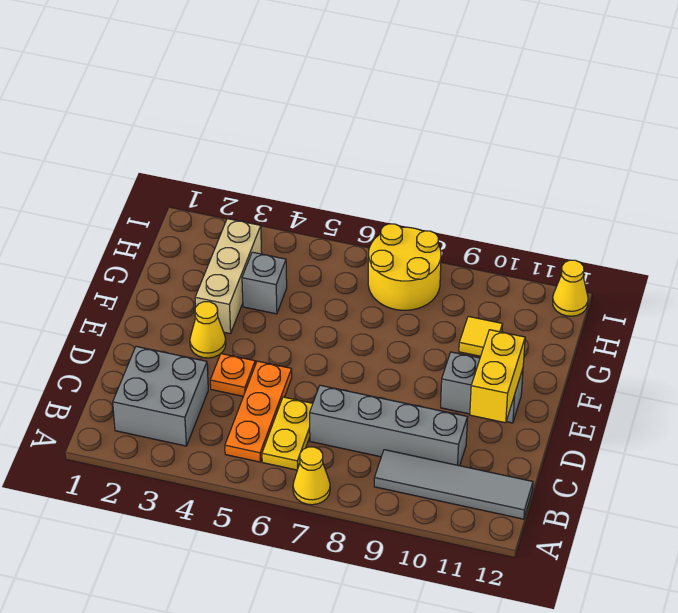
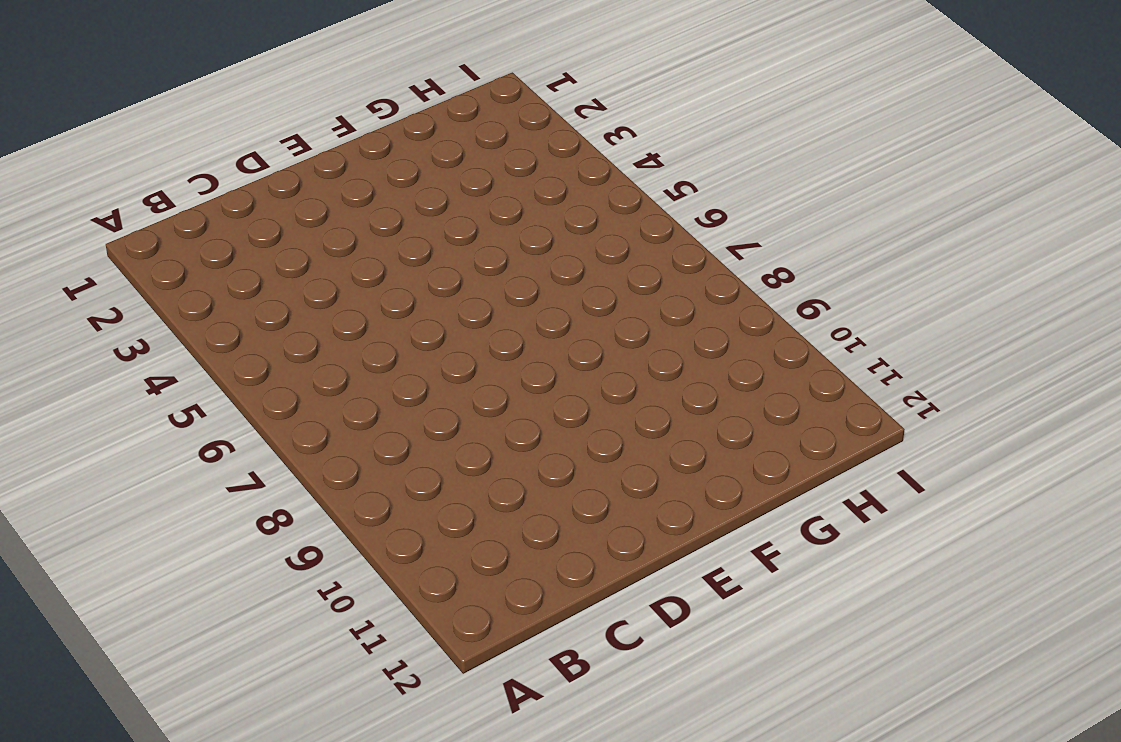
none -> yellow 1x1 cone [293,447,330,505]
none -> grey 2x2 brick [113,346,208,446]
none -> orange 1x3 plate [225,361,292,462]

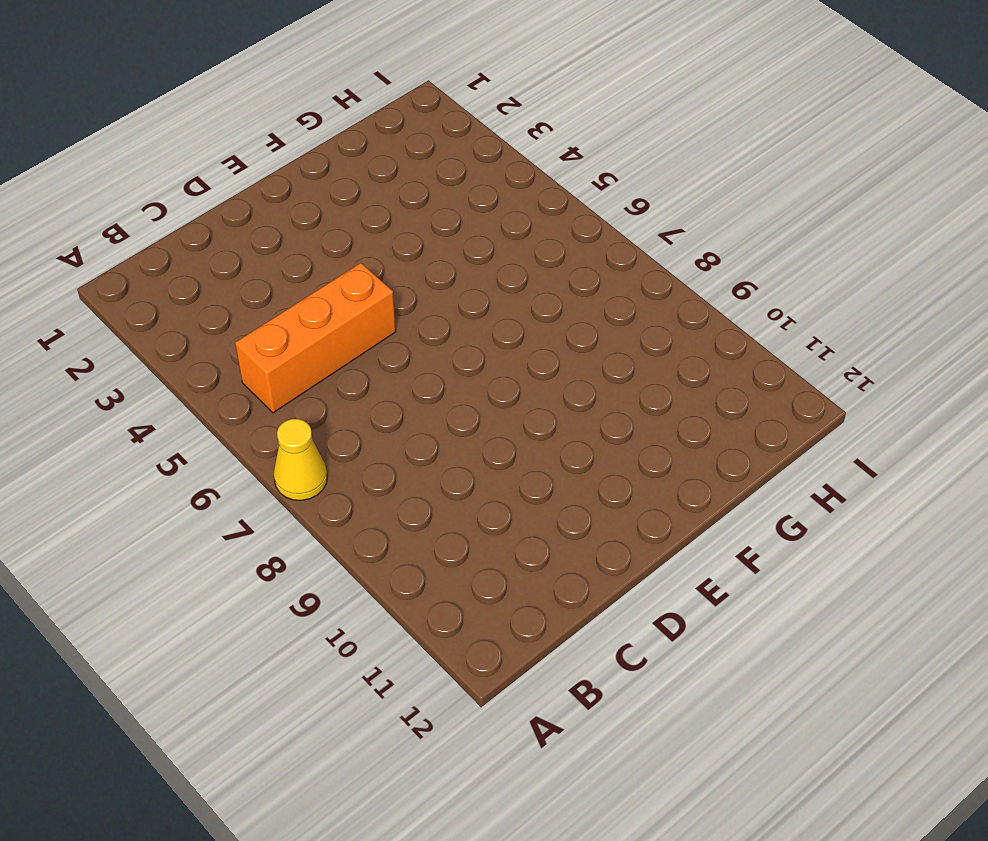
orange 1x3 brick [235,263,396,413] -> orange 1x3 plate [225,361,292,462]
none -> grey 2x2 brick [113,346,208,446]
none -> yellow 1x2 plate [262,397,313,470]
none -> grey 1x4 tile [374,450,533,519]

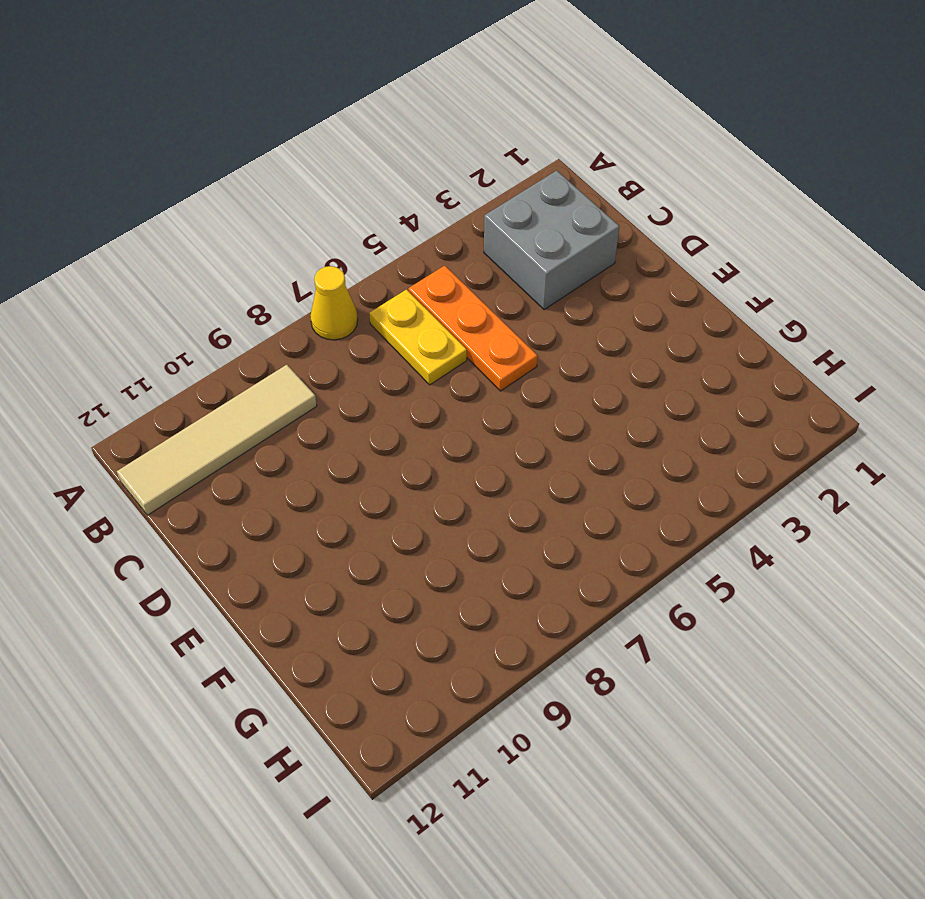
tan 1x4 tile [117,365,317,515] -> grey 1x4 tile [374,450,533,519]
none -> grey 1x4 brick [310,385,467,466]
none -> orange 1x1 plate [210,354,255,396]
none -> yellow 1x1 cone [190,302,226,358]

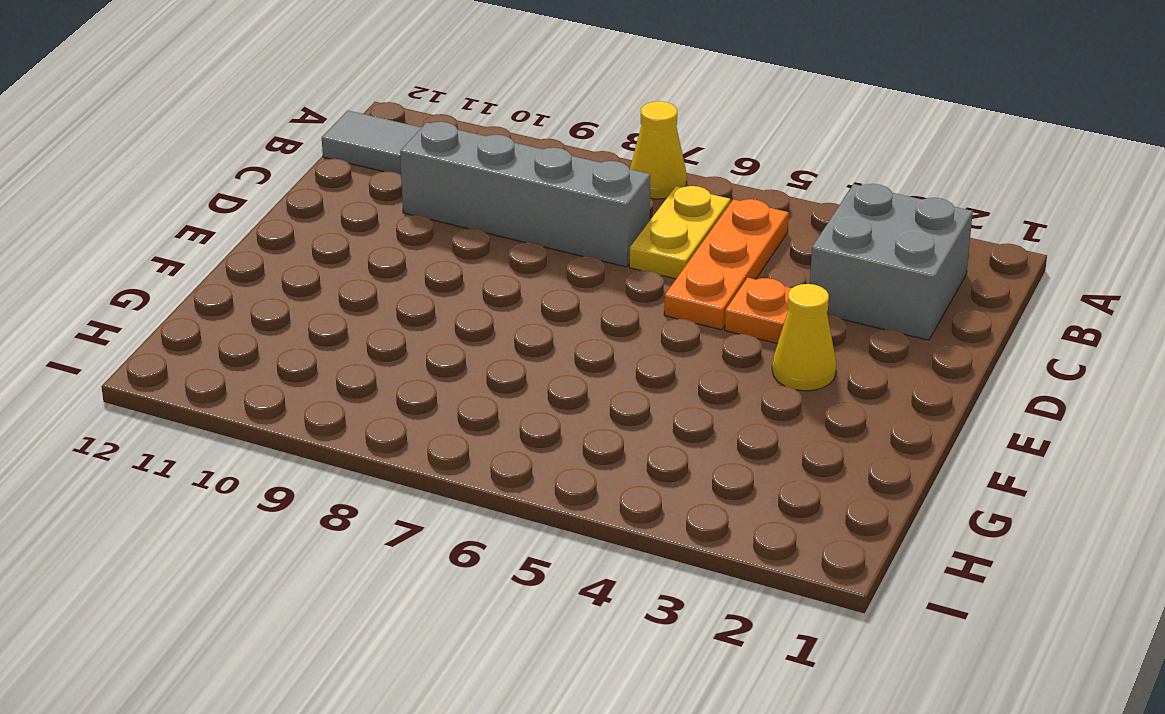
none -> grey 1x2 brick [441,352,523,423]
none -> tan 1x3 brick [195,219,262,334]
none -> grey 1x1 brick [242,252,287,314]

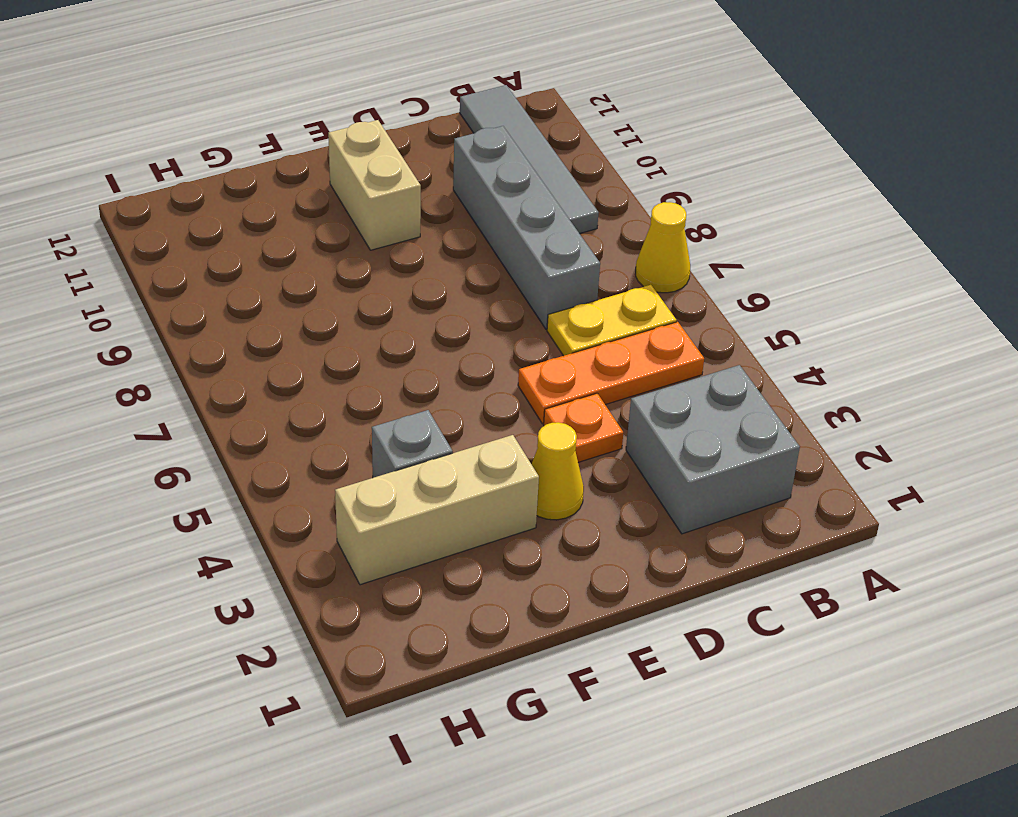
tan 1x2 brick [328,120,421,250] -> grey 1x2 brick [441,352,523,423]
none -> yellow 1x1 tile [459,316,503,356]
none -> yellow 2x2 round brick [368,224,441,310]
none -> yellow 1x1 cone [553,260,588,316]

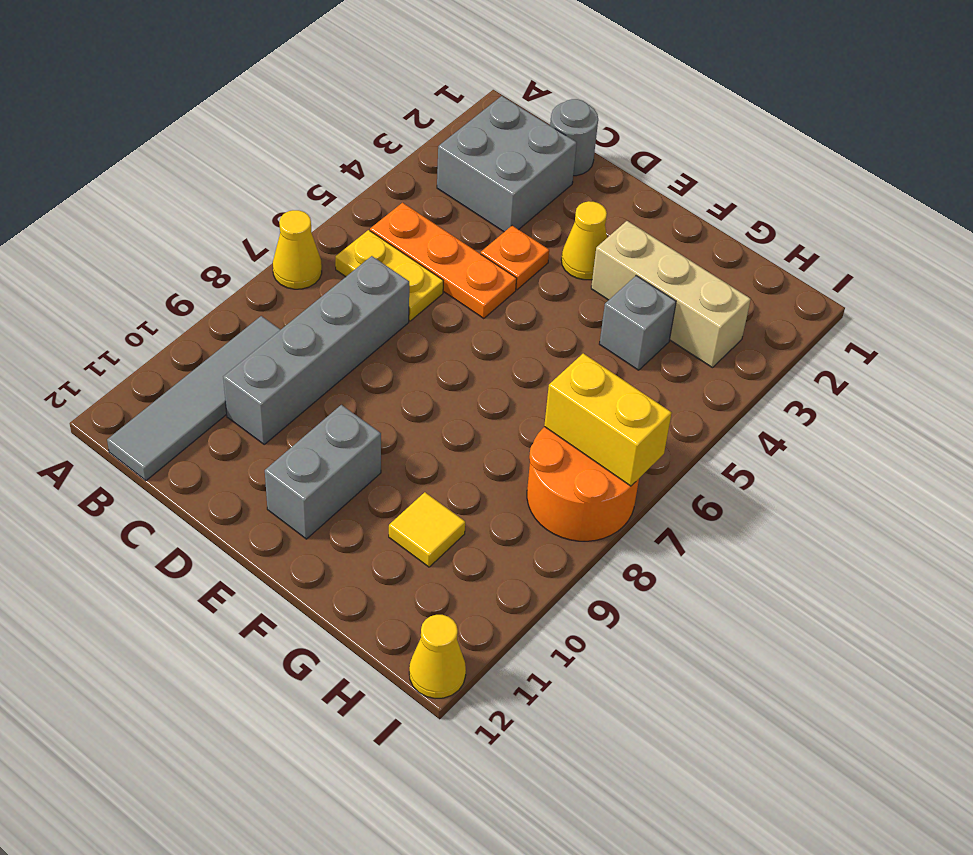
grey 1x1 round brick [550,99,598,176] -> none
orange 2x2 round brick [527,427,639,541] -> yellow 2x2 round brick [368,224,441,310]
yellow 1x2 brick [544,353,672,486] -> yellow 1x2 brick moved to [470,330,525,423]

